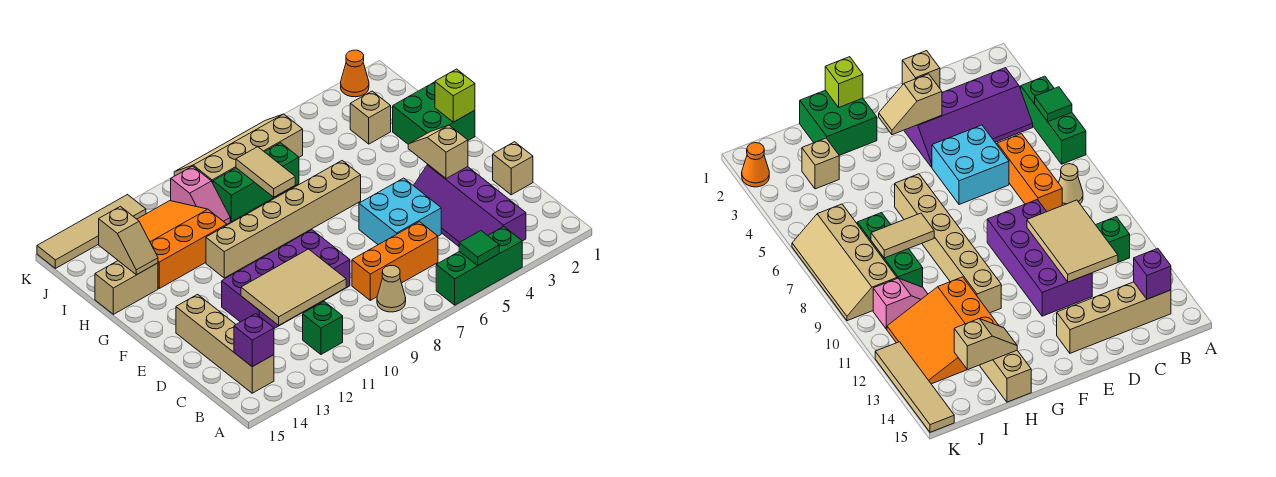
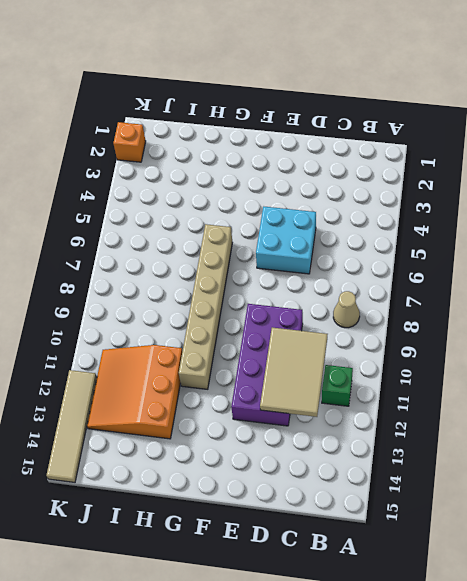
orange 1x1 brick [114,122,146,162] -> orange 1x1 cone [341,50,369,97]
none -> green 1x3 brick [436,227,522,305]
none -> purple 2x4 slope [414,165,526,246]
none -> tan 1x4 brick [176,294,274,393]

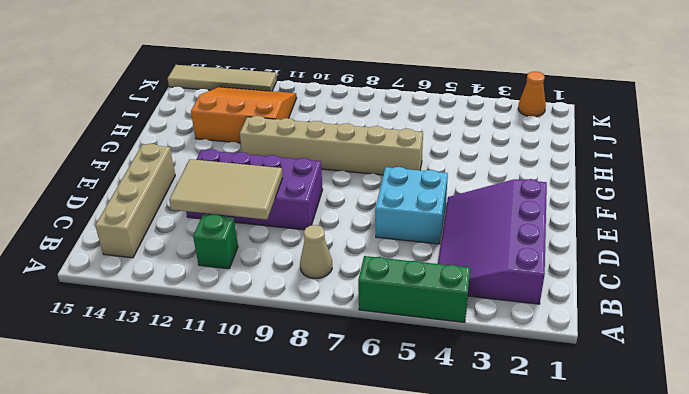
purple 3x4 slope [438,179,547,304] -> purple 2x4 slope [414,165,526,246]
none -> orange 1x3 brick [352,222,438,300]
none -> tan 1x1 brick [493,142,533,195]
none -> green 2x2 brick [393,82,475,144]

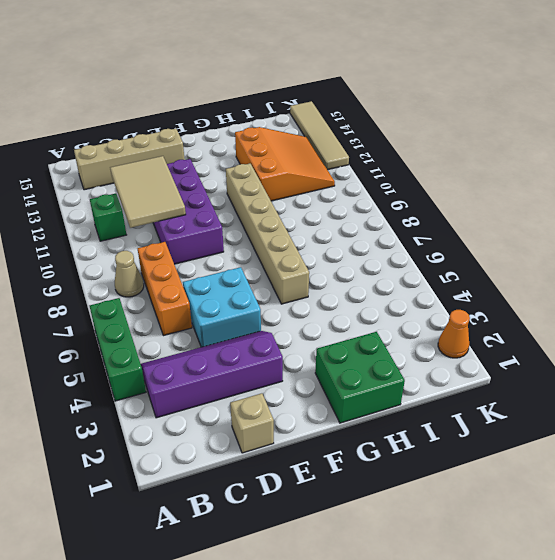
none -> tan 1x2 brick [95,261,158,314]
none -> tan 1x1 brick [350,91,391,144]
none -> green 1x3 brick [213,143,299,222]

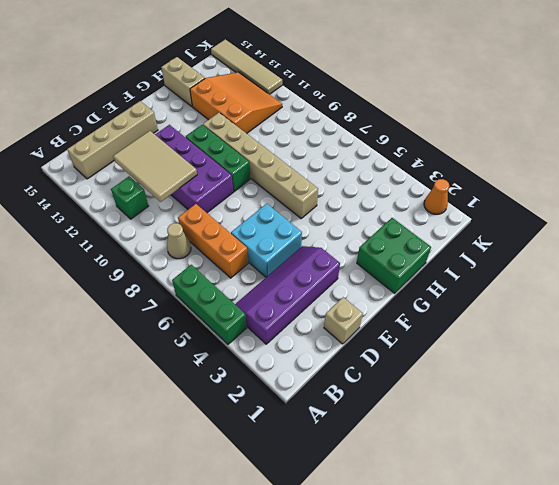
green 1x3 brick [186,125,250,192] -> green 1x3 brick moved to [213,143,299,222]
none -> tan 1x1 brick [350,91,391,144]
none -> pink 1x2 slope [171,166,230,224]
none -> tan 2x4 slope [174,114,303,183]

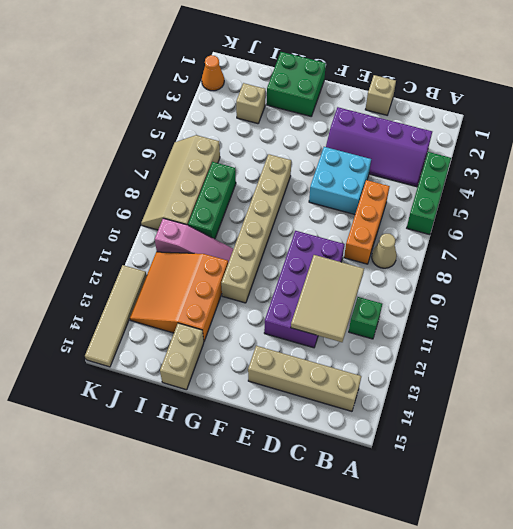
pink 1x3 slope [155,218,233,263] -> pink 1x2 slope [171,166,230,224]
none -> green 1x1 tile [459,231,499,265]
none -> purple 1x1 brick [234,314,274,367]
none -> tan 1x2 slope [408,125,468,179]

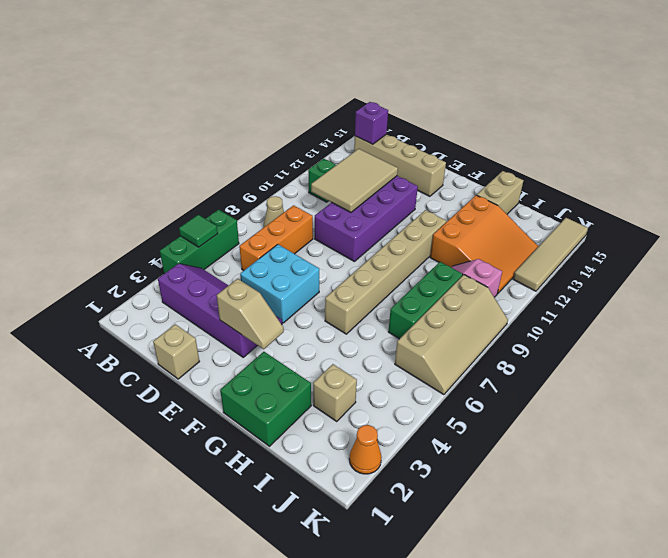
none -> lime 1x1 brick [435,69,475,122]
none -> tan 1x2 tile [236,147,295,197]
none -> tan 1x2 slope [99,206,158,275]

